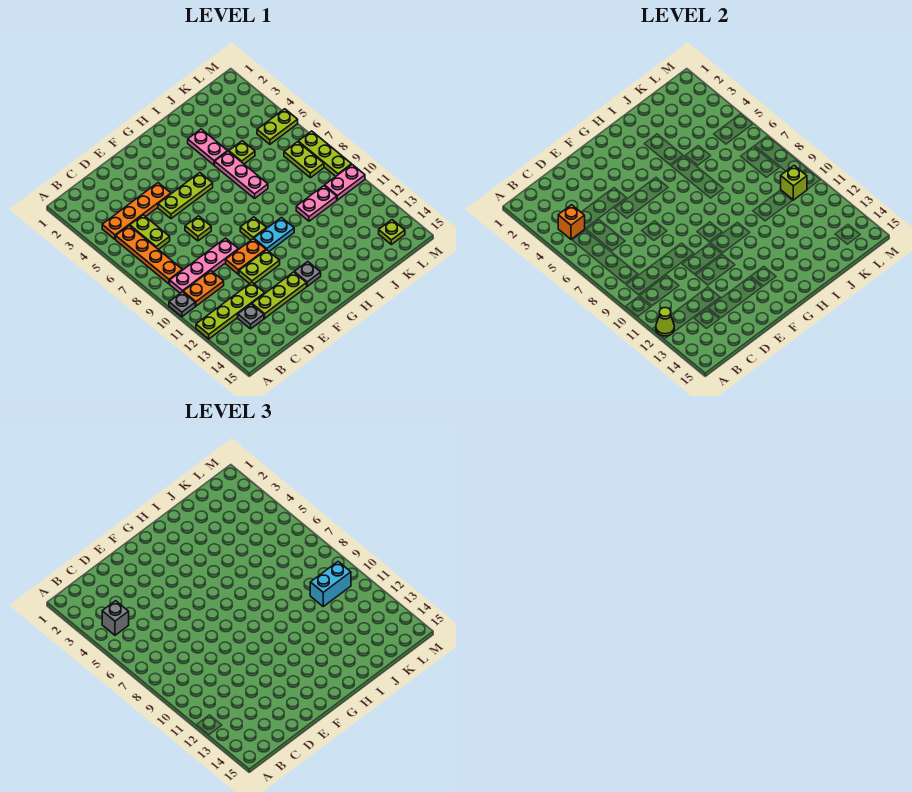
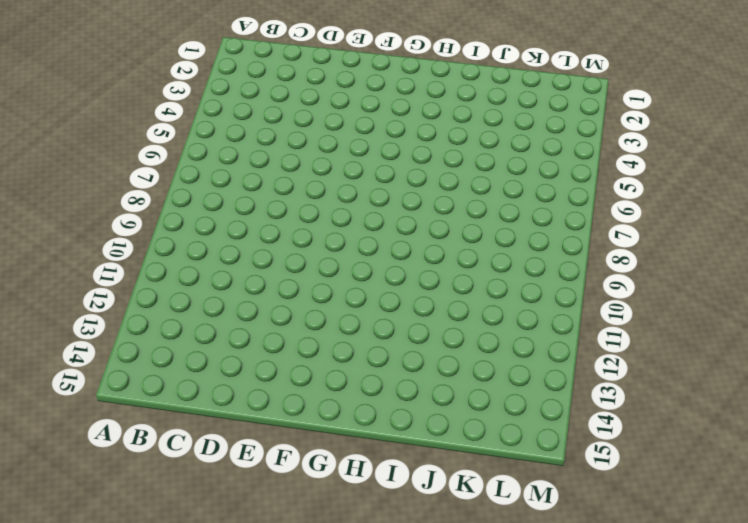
none -> grey 1x1 plate [169,292,195,317]
none -> lime 1x4 plate [196,282,265,339]
none -> orange 1x4 plate [102,183,171,239]
none -> orange 1x4 plate [116,226,182,284]

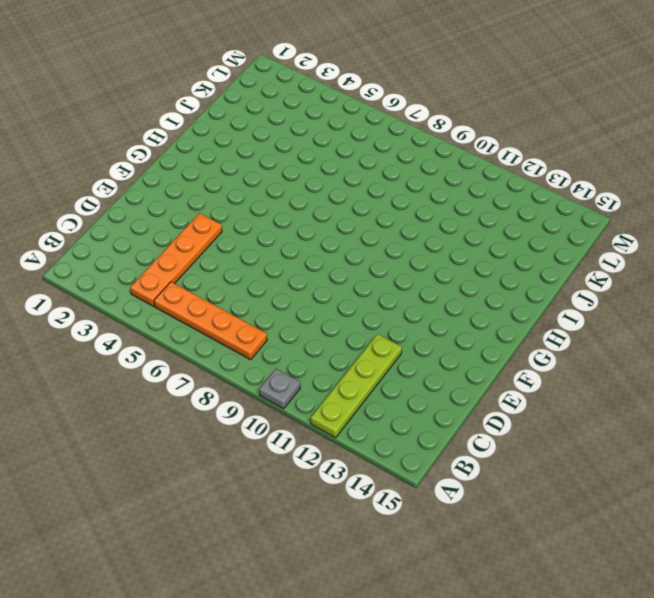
none -> pink 1x4 plate [170,238,238,293]
none -> orange 1x2 plate [183,271,224,306]
none -> lime 1x2 plate [130,215,170,250]
none -> grey 1x1 plate [238,304,264,329]

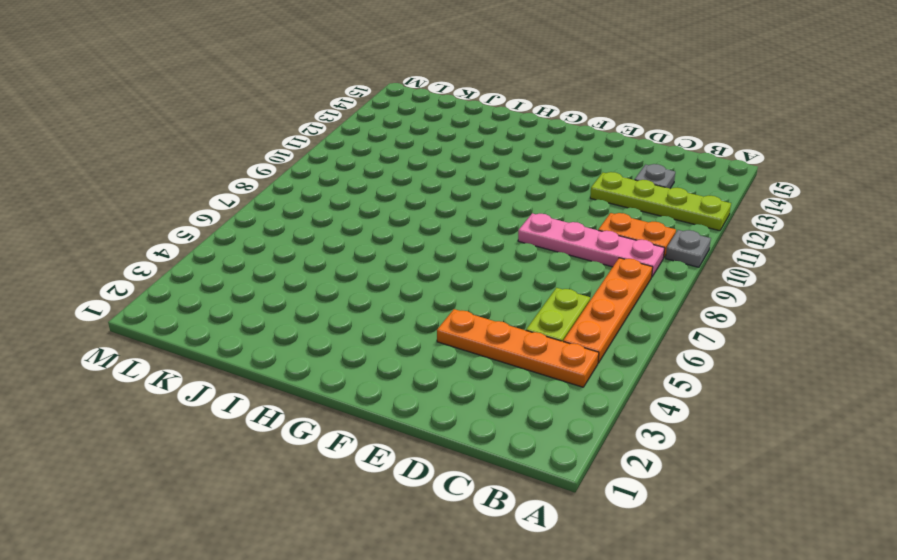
none -> lime 1x3 plate [252,272,307,318]
none -> lime 1x3 plate [158,173,213,219]
none -> lime 1x1 plate [185,216,211,241]
none -> orange 1x2 plate [226,239,266,274]

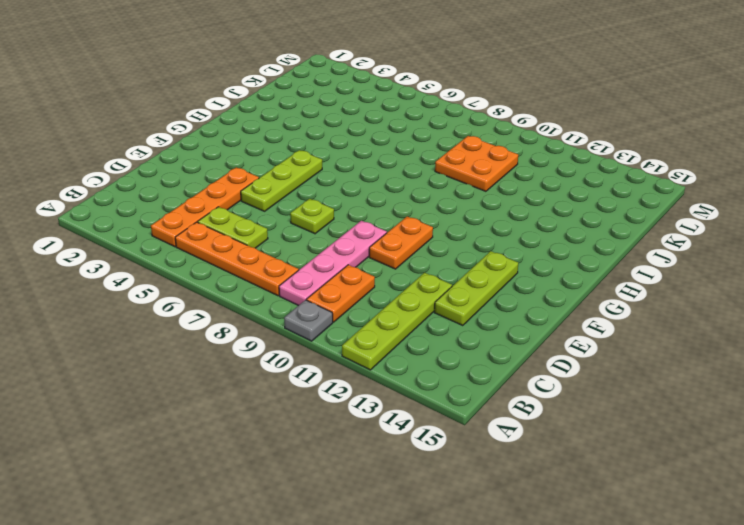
orange 2x2 plate [435,136,518,191] -> pink 1x2 plate [296,186,337,221]
none -> grey 1x1 plate [238,304,264,329]
none -> lime 1x2 plate [239,250,280,284]
none -> lime 1x1 plate [240,217,267,240]
none -> cyan 1x2 plate [254,218,294,251]

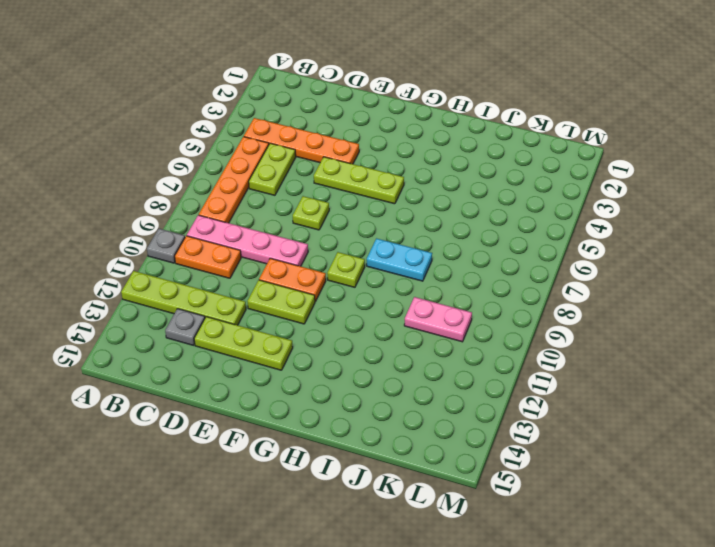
cyan 1x2 plate [367,238,432,281] -> cyan 1x2 plate moved to [254,218,294,251]
none -> grey 1x1 plate [294,262,321,286]
none -> pink 1x2 plate [188,129,228,165]
none -> pink 1x3 plate [215,151,268,198]
none -> lime 1x1 plate [229,141,255,164]

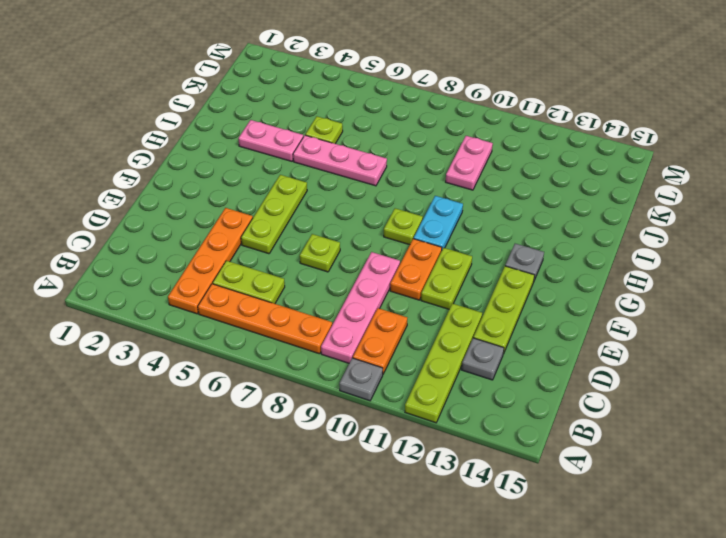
none -> lime 1x2 plate [257,109,298,144]
none -> lime 1x2 plate [284,142,324,178]
none -> pink 1x2 plate [325,165,365,200]
none -> lime 1x1 plate [379,220,405,244]

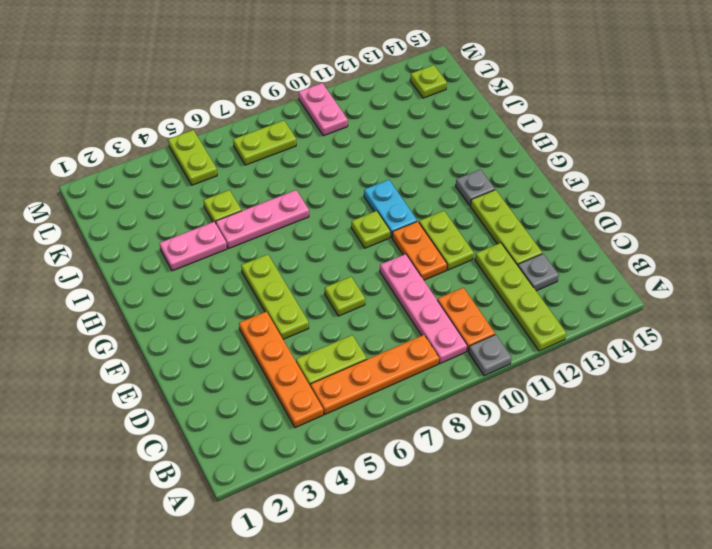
none -> pink 1x2 plate [296,186,337,221]
none -> lime 1x3 plate [298,131,352,176]
none -> lime 1x1 cone [656,308,674,336]
none -> orange 1x1 brick [558,205,585,239]

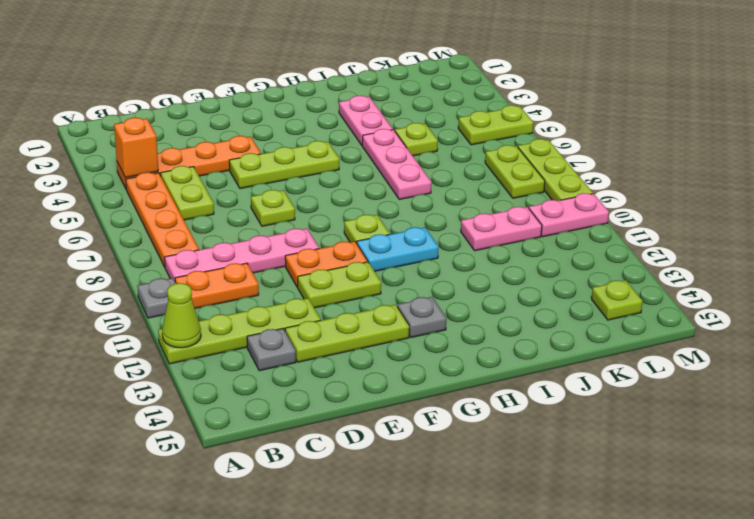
none -> lime 1x1 brick [781,166,807,200]
none -> grey 1x1 brick [102,601,129,635]
none -> cyan 1x2 brick [310,562,351,606]

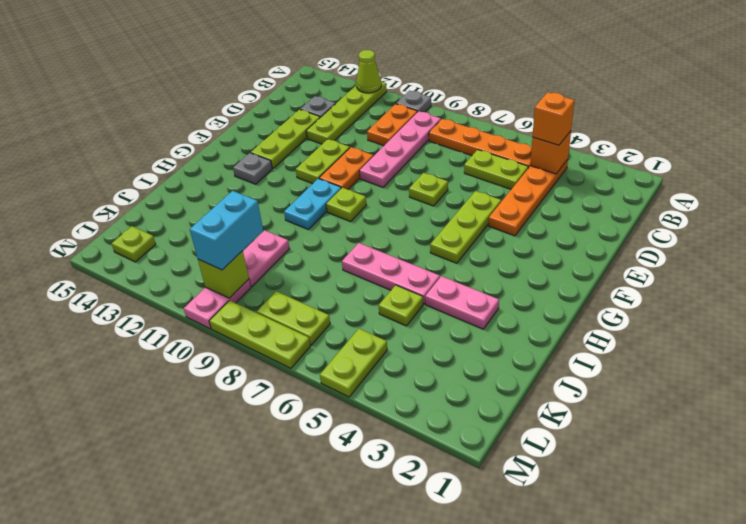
orange 1x1 brick [533,92,574,145] -> grey 1x1 brick [102,601,129,635]

